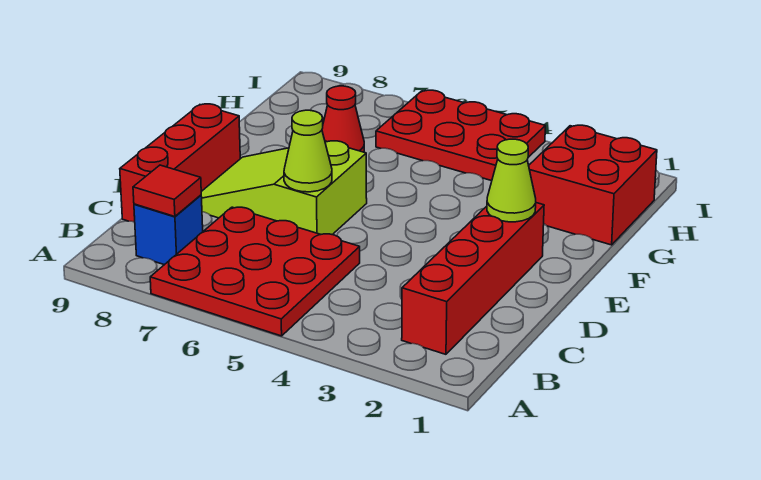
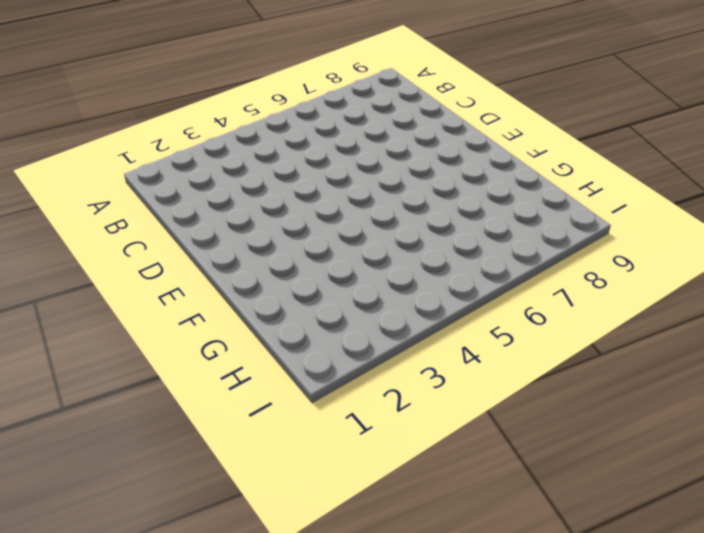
none -> red 3x3 plate [150,207,360,336]
none -> red 1x4 brick [402,203,544,354]

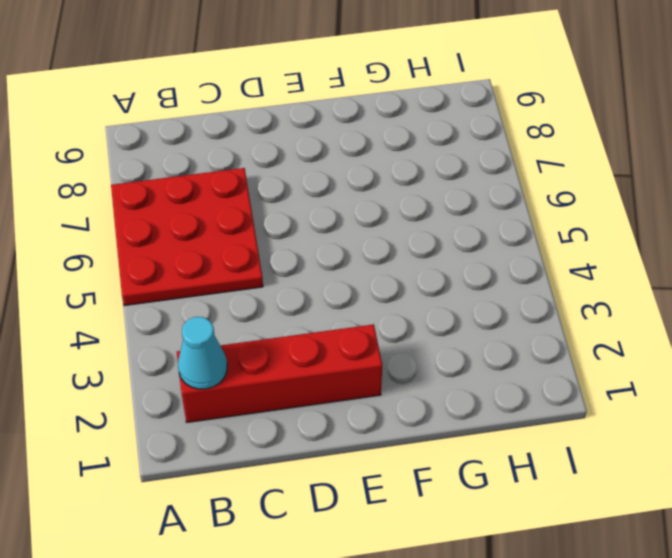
cyan 1x1 cone [178,317,227,389] -> none
none -> blue 1x1 brick [134,195,203,265]
none -> red 1x3 brick [120,104,240,222]

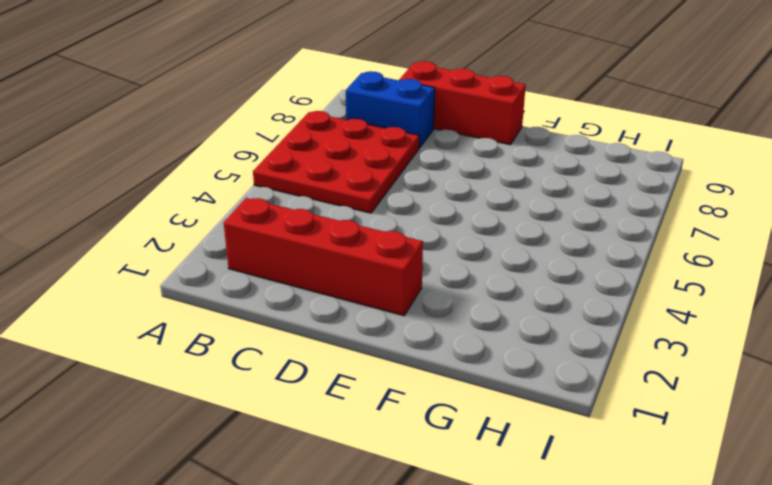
blue 1x2 brick [346,71,435,148] -> blue 1x1 brick [134,195,203,265]
none -> lime 2x3 slope [201,141,367,235]
none -> red 2x2 brick [529,125,657,245]

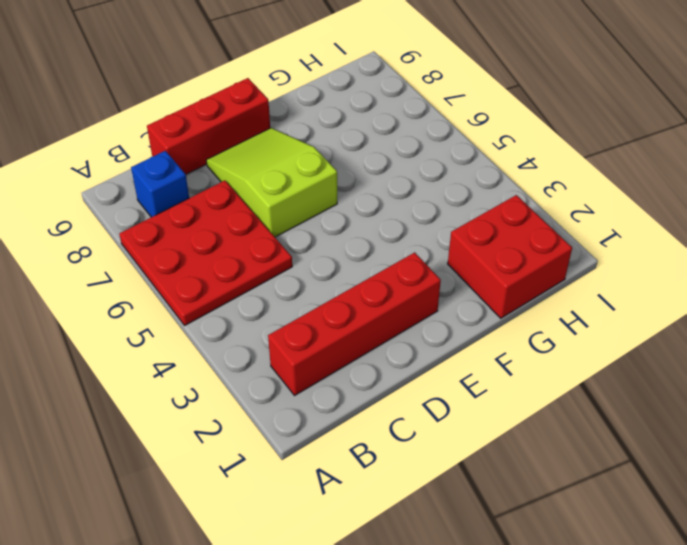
none -> red 1x1 cone [322,86,364,152]
none -> red 2x3 plate [376,90,545,181]

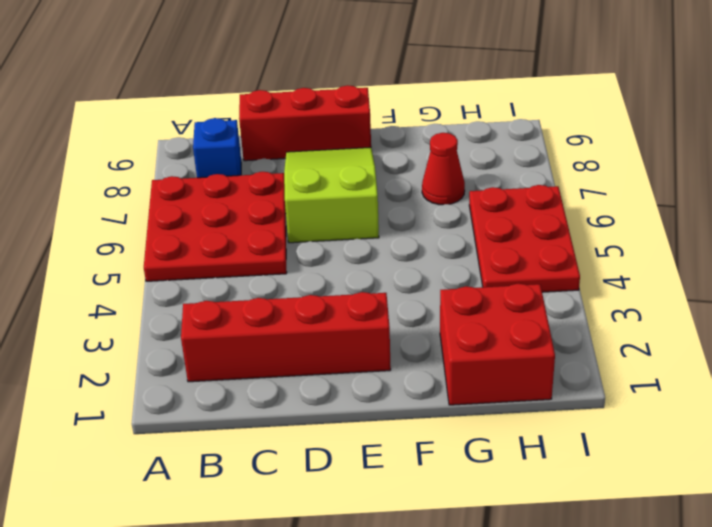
none -> red 1x1 tile [133,165,201,217]
none -> lime 1x1 cone [284,110,332,192]

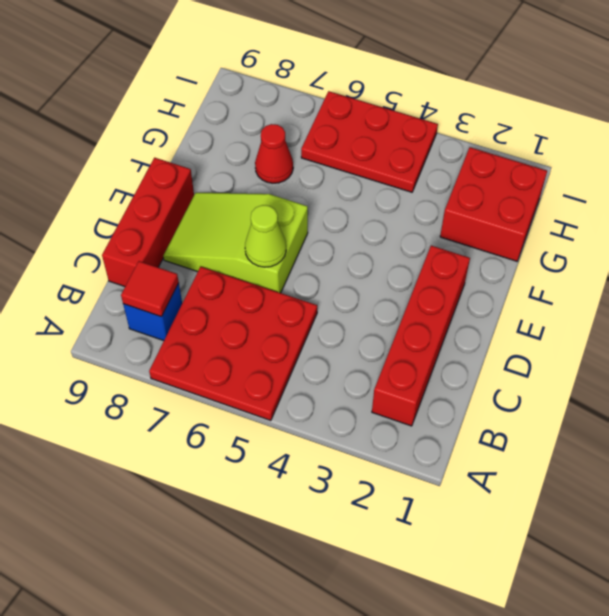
none -> lime 1x1 cone [487,139,536,222]

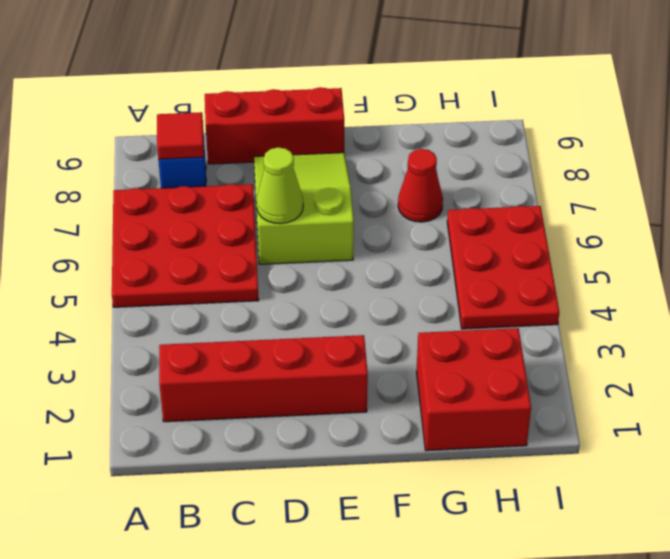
none -> lime 1x1 cone [487,139,536,222]

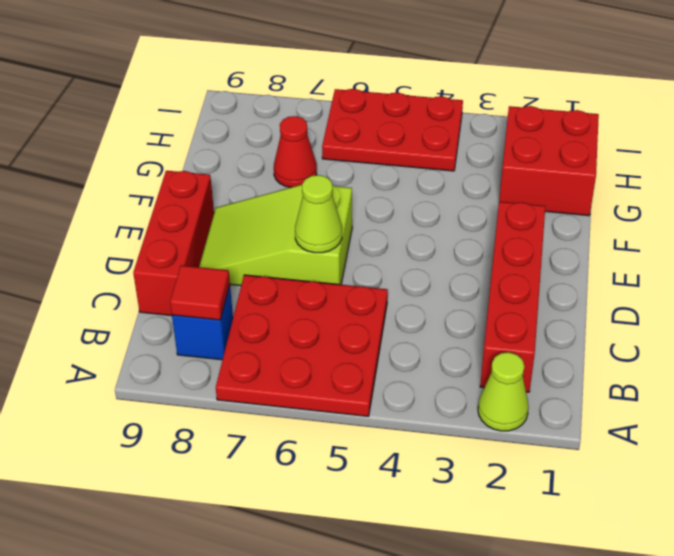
lime 1x1 cone [478,352,529,431] -> lime 1x1 cone moved to [487,139,536,222]

